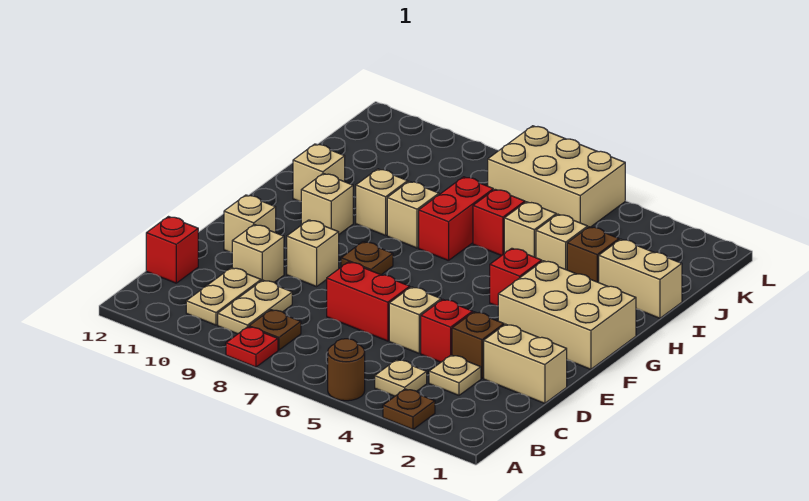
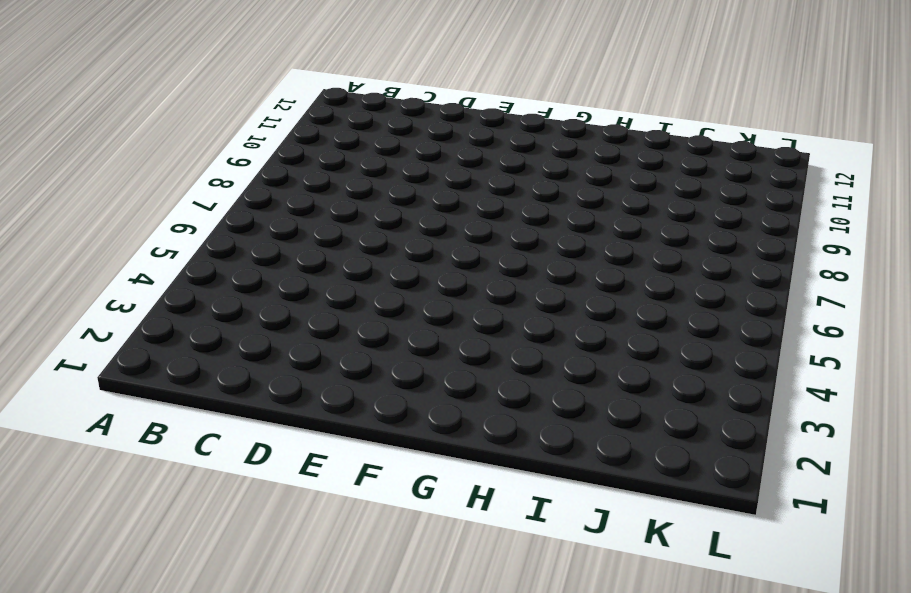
none -> brown 1x1 plate [383,389,435,429]
none -> brown 1x1 round brick [328,339,365,401]
none -> red 1x1 plate [226,327,278,367]
none -> tan 1x1 plate [375,360,427,396]

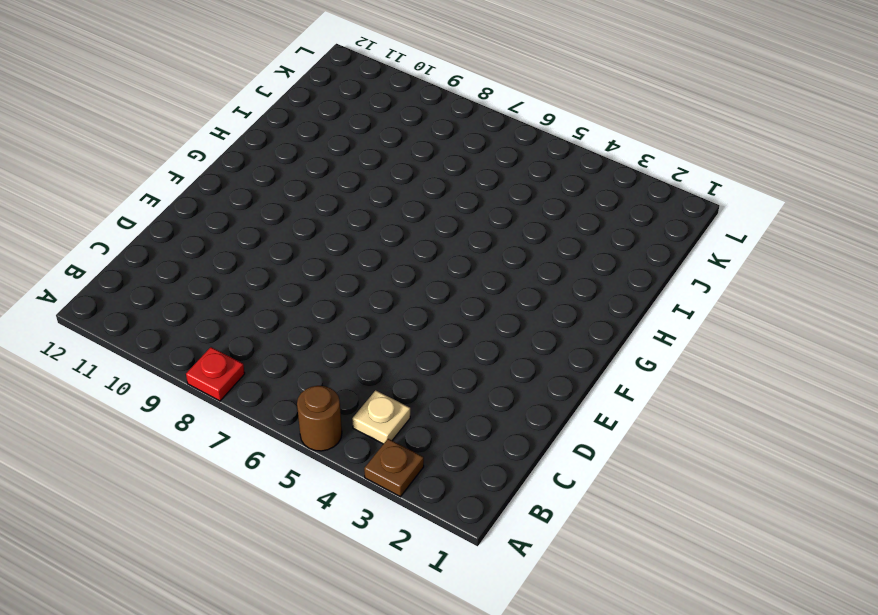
none -> brown 1x1 plate [249,310,301,350]
none -> tan 1x2 plate [218,280,292,334]
none -> tan 1x2 plate [186,268,261,325]
none -> tan 1x1 plate [429,355,481,395]

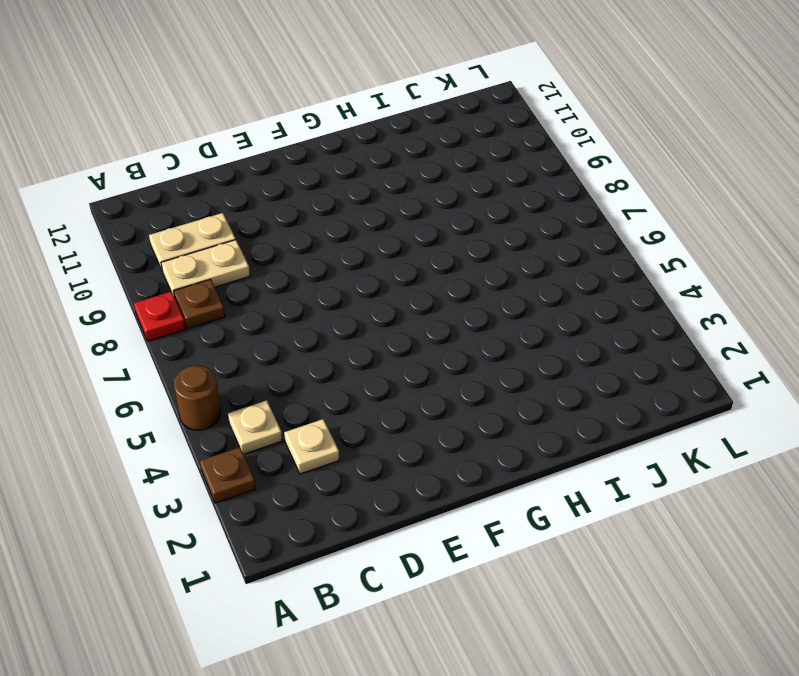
none -> red 1x1 brick [146,217,198,283]
none -> tan 1x2 brick [484,324,567,403]
none -> brown 1x1 brick [452,312,504,378]
none -> red 1x1 brick [421,299,473,362]

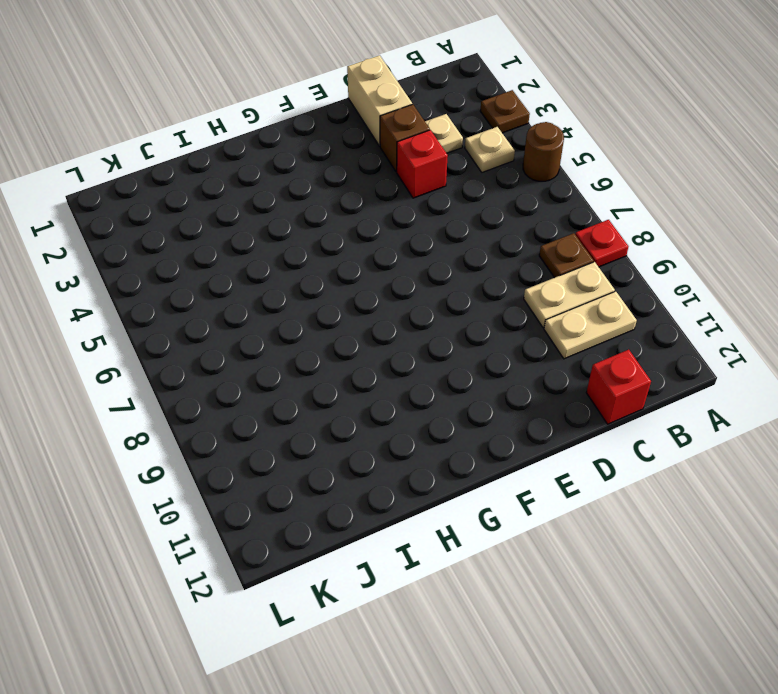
none -> tan 1x1 brick [389,287,441,353]
none -> red 1x2 brick [327,262,410,341]
none -> tan 1x1 brick [232,224,284,282]
none -> tan 1x1 brick [287,220,339,287]

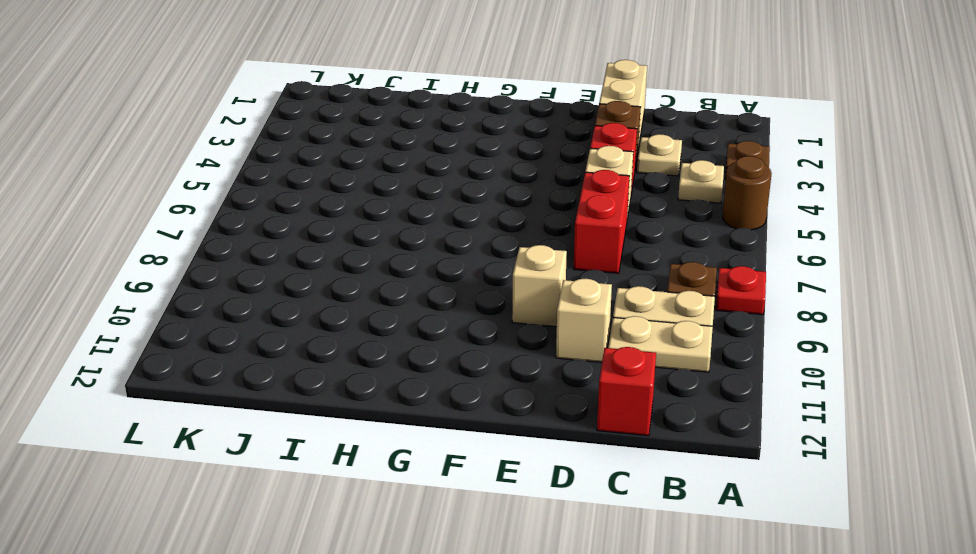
none -> tan 1x1 brick [224,195,276,253]
none -> tan 2x3 brick [498,261,636,369]
none -> brown 1x1 plate [341,242,393,275]
none -> red 1x1 brick [490,248,542,306]

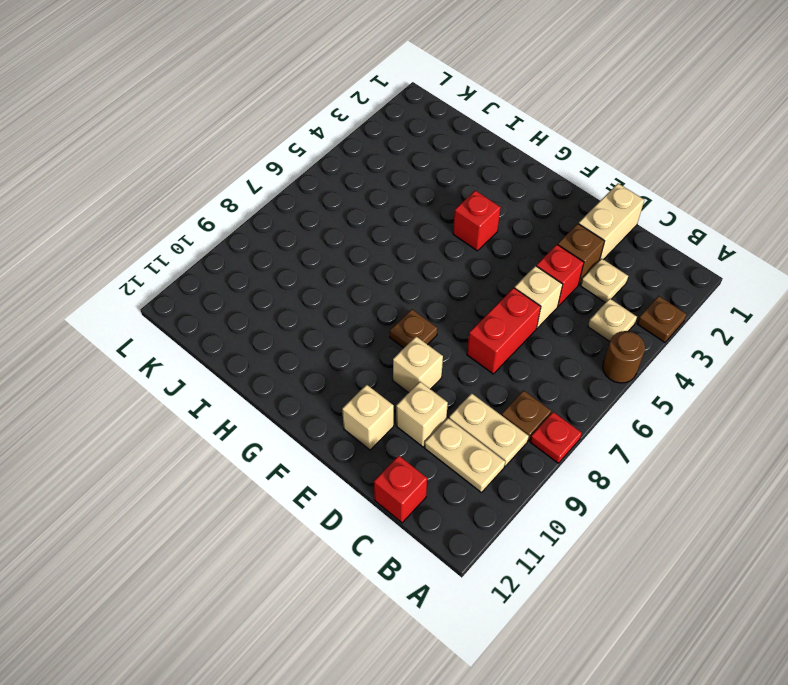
none -> tan 2x3 brick [498,261,636,369]
none -> tan 1x1 brick [301,173,353,234]
none -> red 1x2 brick [419,177,493,261]
none -> tan 1x1 brick [387,181,439,248]

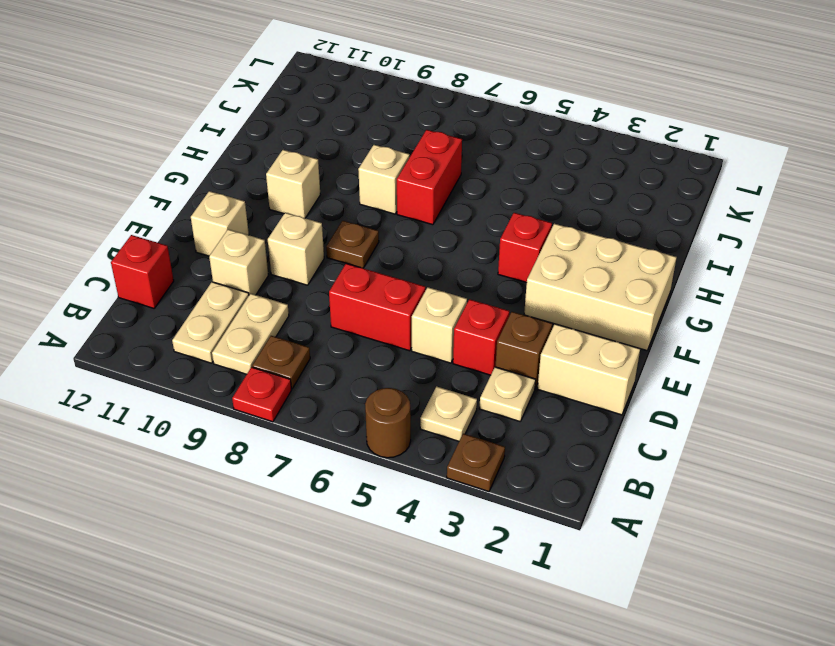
none -> tan 1x1 brick [356,169,408,236]
none -> tan 1x1 brick [293,144,345,202]
none -> tan 1x2 brick [599,239,682,318]
none -> brown 1x1 brick [567,227,619,282]

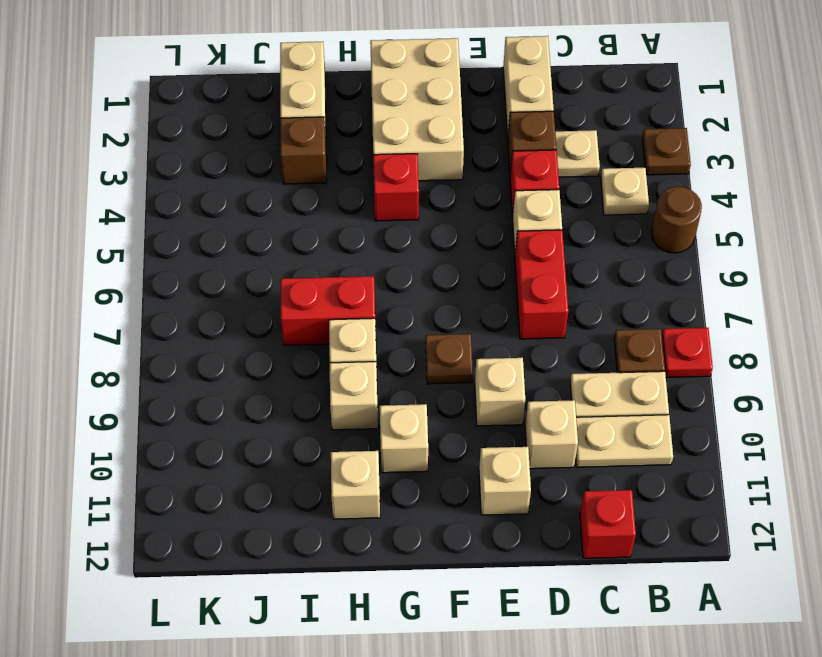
none -> tan 1x1 brick [536,214,588,270]
none -> tan 1x1 brick [504,202,556,258]
none -> red 1x1 brick [473,189,525,256]
none -> tan 2x3 brick [488,126,625,227]

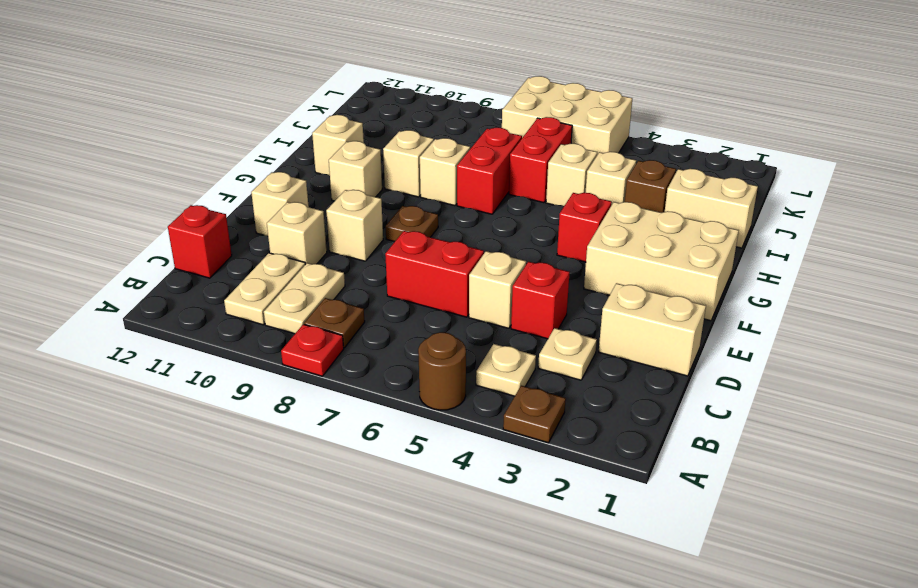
red 1x2 brick [509,117,572,203] -> red 1x1 brick [473,189,525,256]
none -> brown 1x1 brick [452,312,504,378]

